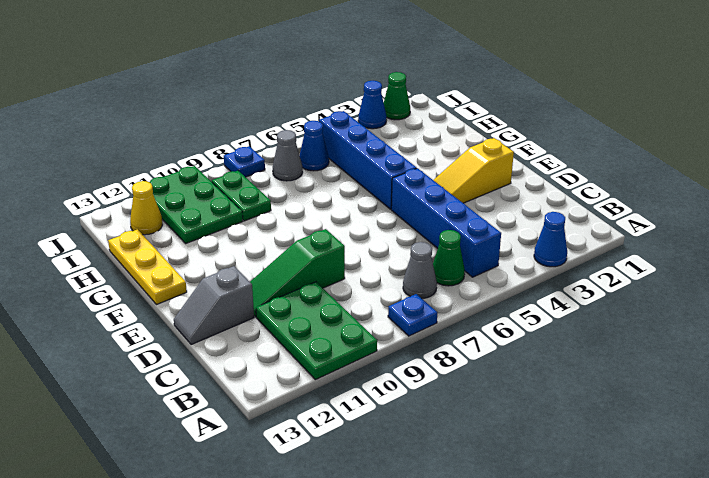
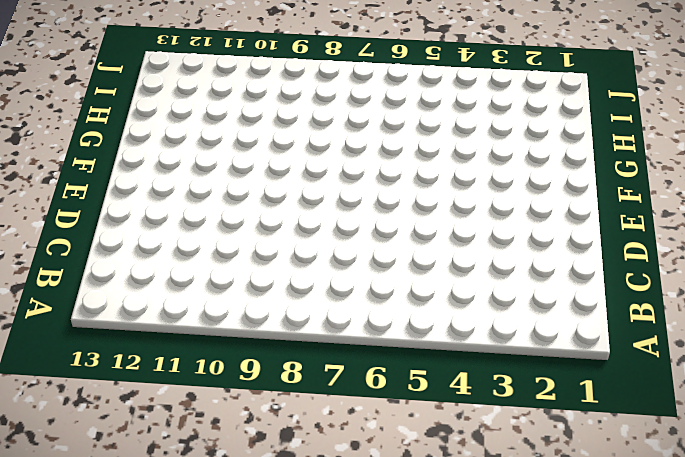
none -> blue 1x1 cone [534,212,567,267]
none -> blue 1x1 plate [388,294,437,336]
none -> green 2x3 plate [256,282,377,380]

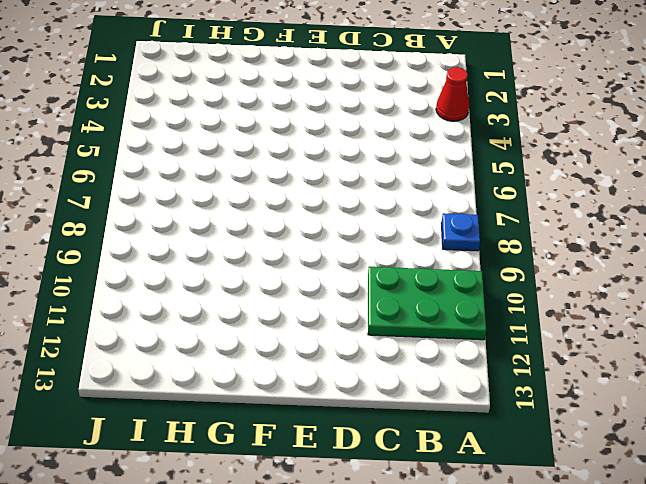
red 1x1 cone [436,67,469,121] -> blue 1x1 cone [534,212,567,267]
none -> blue 1x4 brick [391,168,501,277]
none -> green 1x1 cone [433,230,465,286]
none -> grey 1x1 cone [403,242,437,298]

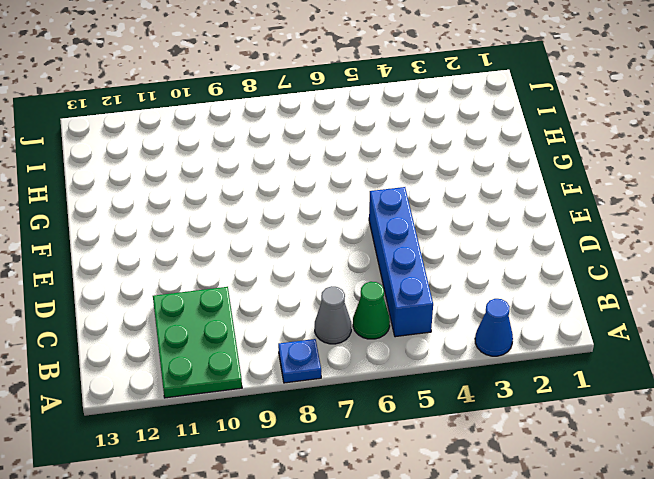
none -> green 1x3 slope [250,229,345,317]
none -> grey 1x2 slope [174,266,254,345]
none -> yellow 1x3 slope [434,138,514,203]

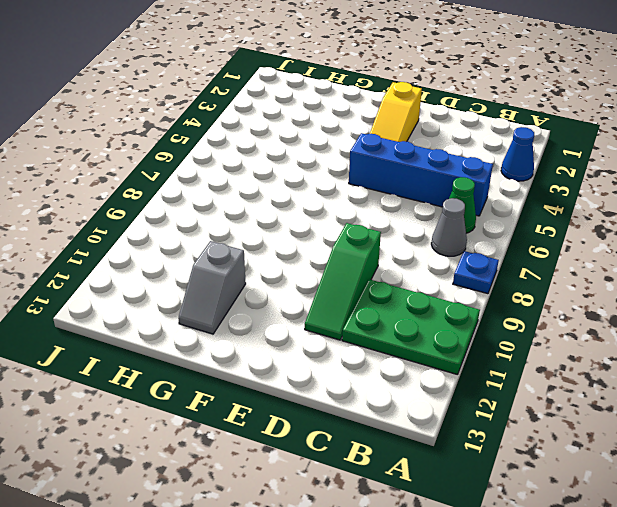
grey 1x2 slope [178,241,246,334] -> grey 1x2 slope moved to [174,266,254,345]
none -> blue 1x4 brick [319,111,417,209]
none -> yellow 1x3 plate [108,229,187,305]
none -> green 1x2 plate [212,171,271,221]

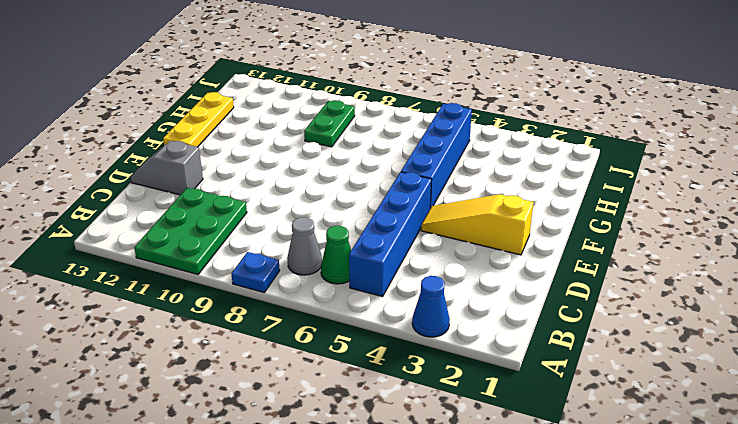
none -> green 1x3 slope [250,229,345,317]
none -> green 2x3 plate [150,166,243,243]
none -> blue 1x1 cone [300,121,329,171]

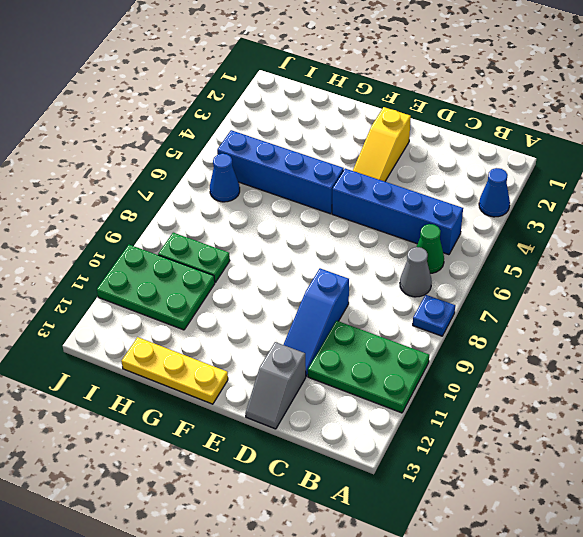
blue 1x3 slope [283,268,349,376] -> green 1x3 slope [250,229,345,317]
none -> grey 1x1 cone [273,130,303,181]
none -> yellow 1x1 cone [130,181,162,235]
none -> green 1x1 cone [384,72,410,120]

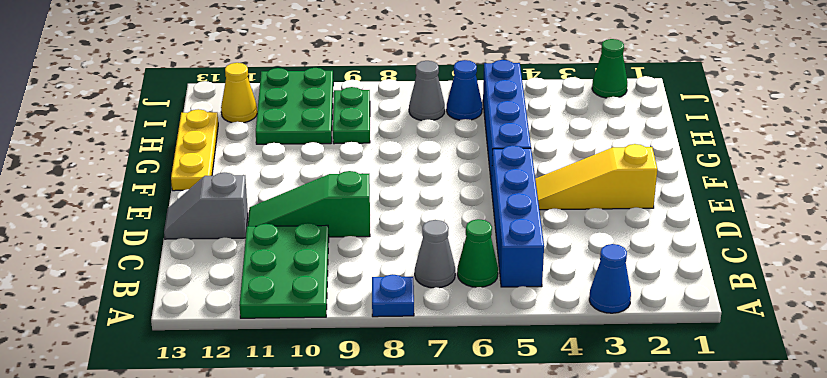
none -> blue 1x1 cone [358,81,387,129]
none -> blue 1x1 plate [224,146,265,177]

